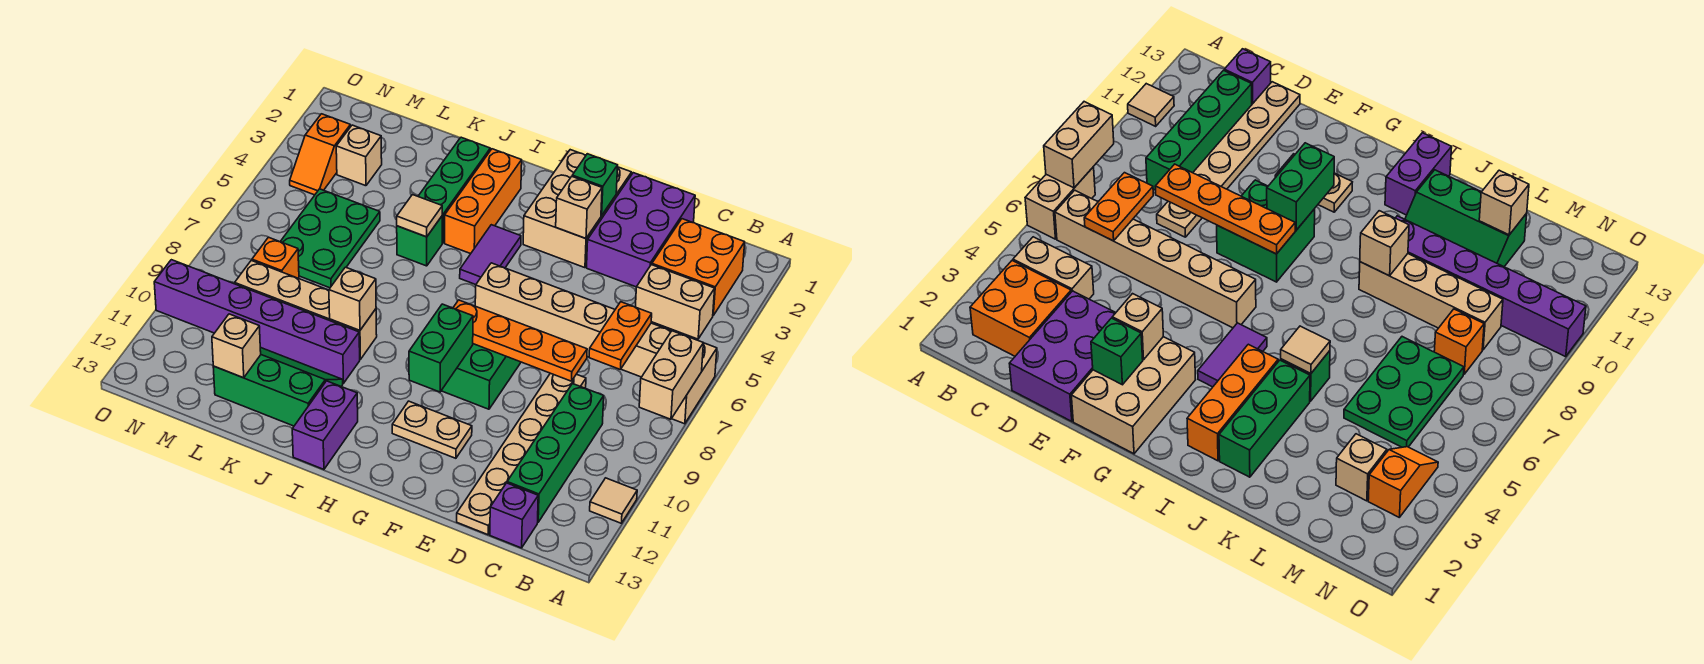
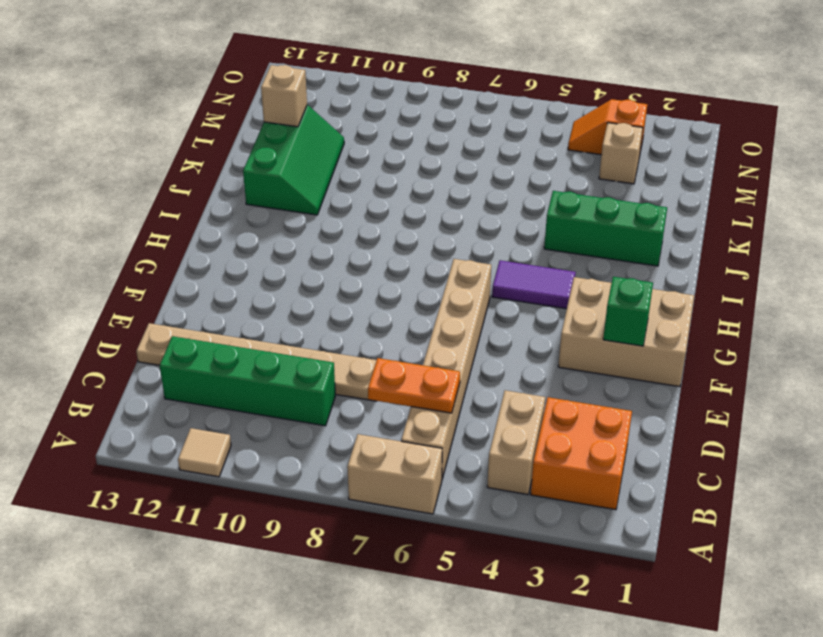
none -> purple 1x1 brick [490,483,538,548]
none -> purple 2x3 brick [587,173,695,287]
none -> green 2x2 brick [441,344,521,409]
none -> tan 1x2 plate [392,401,472,458]

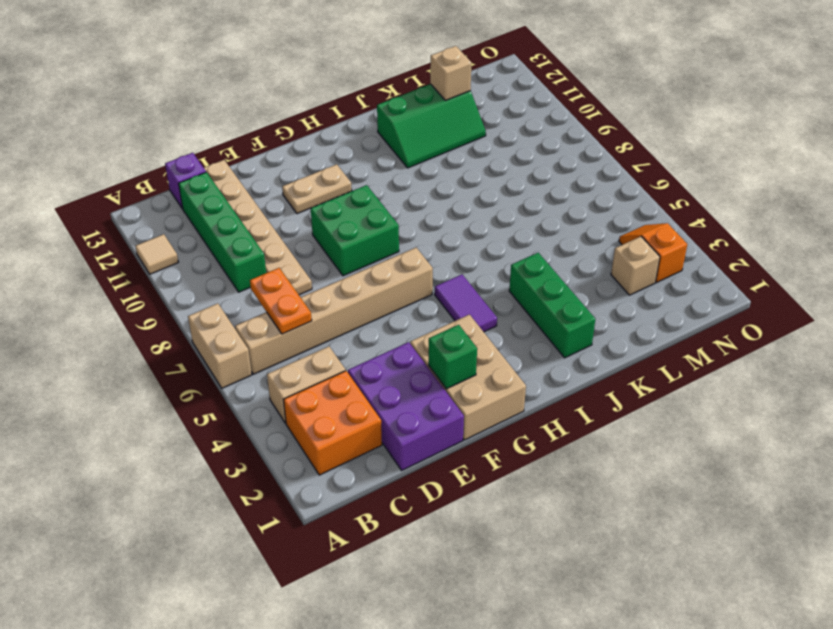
none -> orange 1x3 brick [445,149,522,254]
none -> purple 1x2 brick [292,381,358,469]
none -> green 1x1 brick [397,216,442,266]
none -> tan 1x4 brick [235,260,377,360]

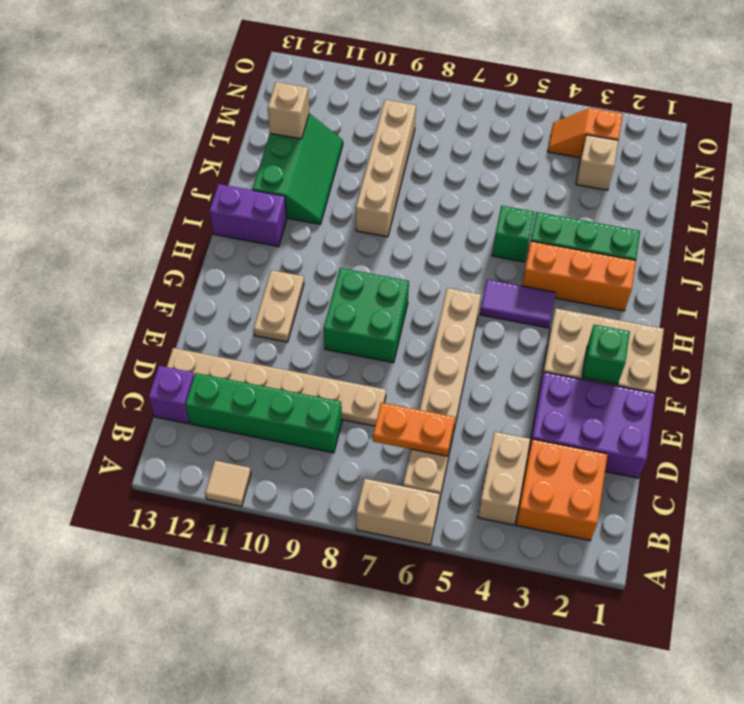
none -> purple 1x6 brick [154,260,360,383]
none -> green 2x3 plate [280,189,380,288]
none -> orange 1x1 brick [252,237,299,278]
none -> tan 1x2 brick [639,331,703,419]

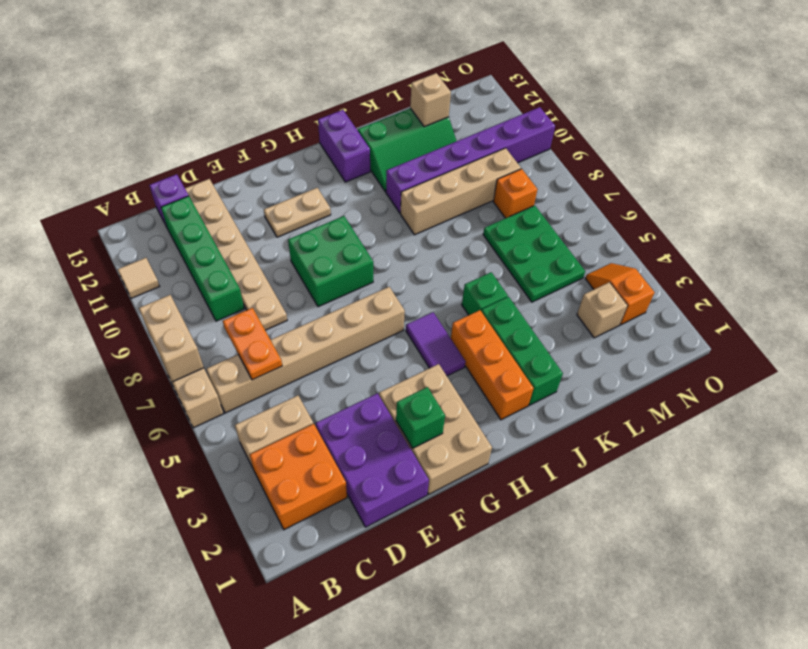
none -> orange 1x4 plate [453,300,587,381]
none -> tan 1x1 brick [556,177,602,239]
none -> green 1x2 brick [409,304,473,392]
none -> tan 1x1 tile [397,195,442,237]

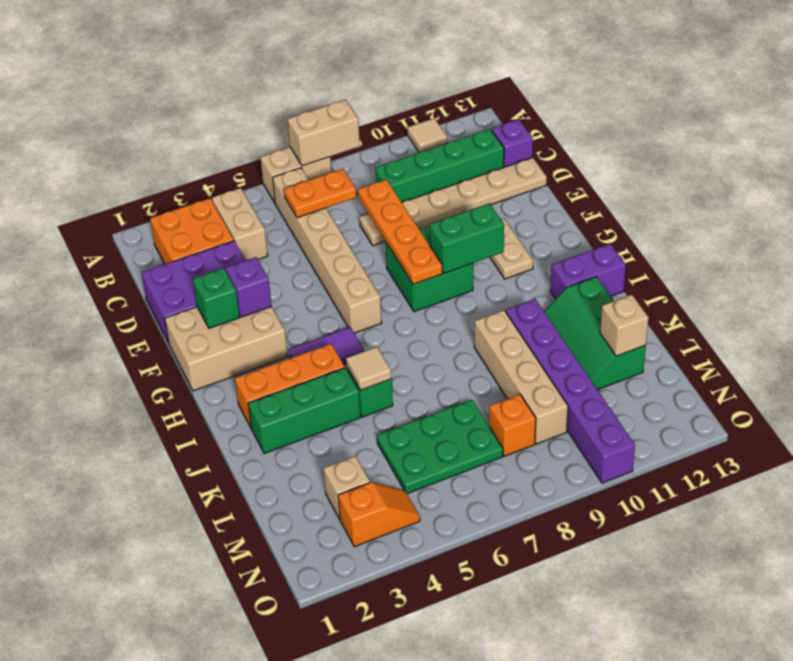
purple 1x1 brick [226,257,272,317] -> tan 1x1 brick [556,177,602,239]
none -> tan 1x1 brick [329,267,376,330]

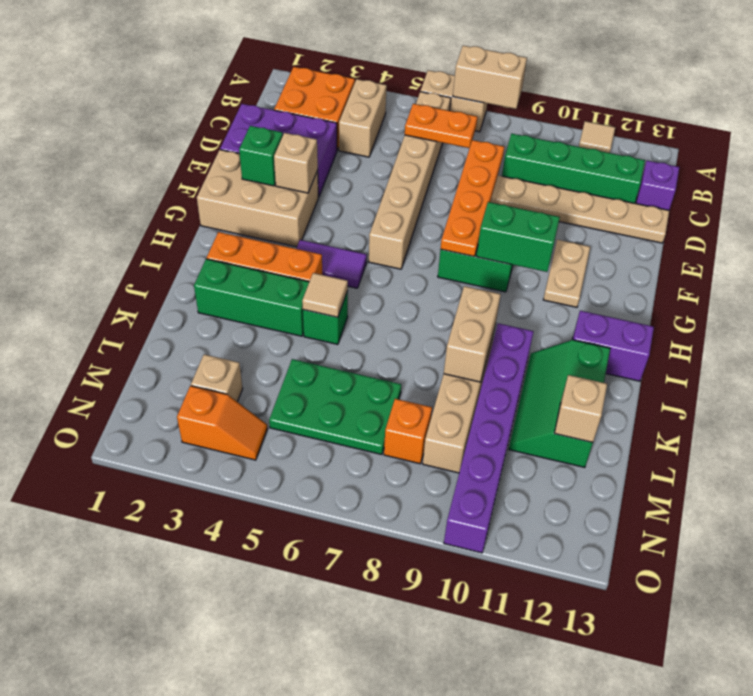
tan 1x2 brick [444,286,501,382] -> tan 1x1 brick [329,267,376,330]

